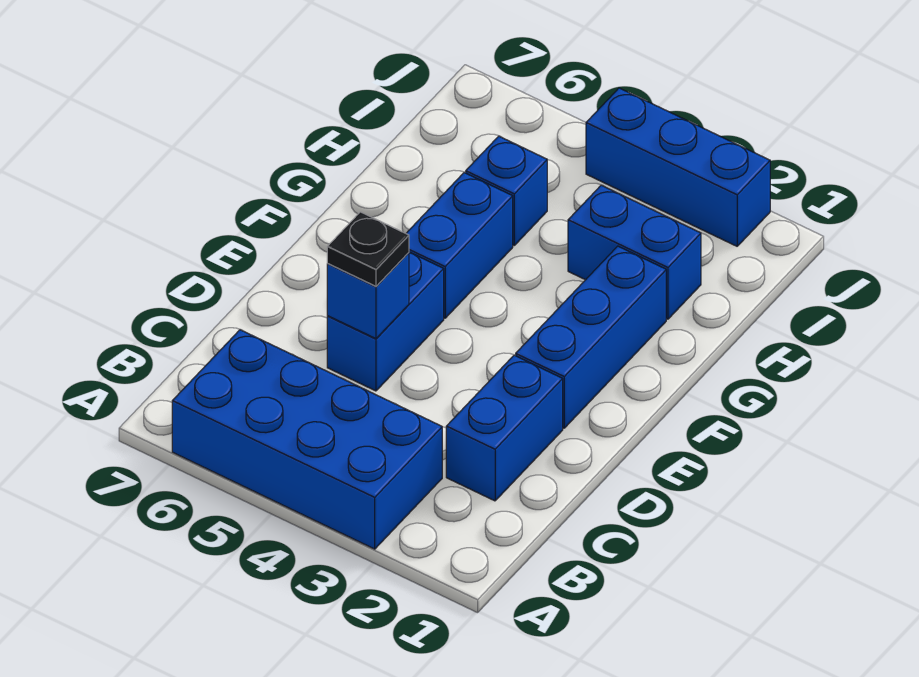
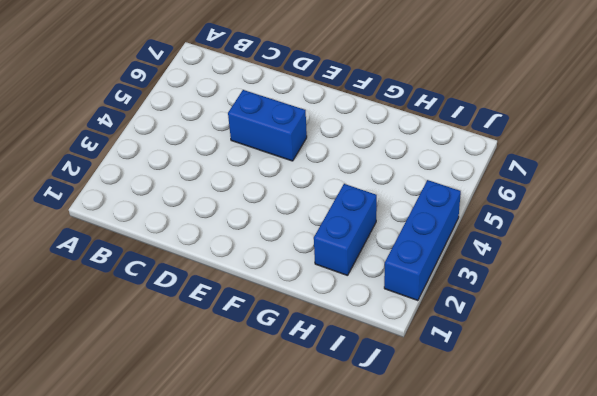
none -> blue 2x4 brick [172,330,442,549]
none -> blue 1x2 brick [446,355,563,501]

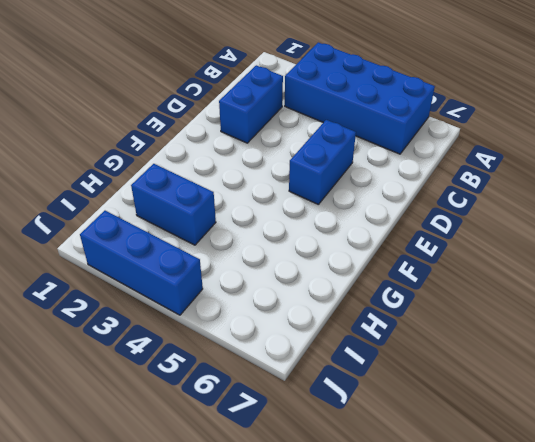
none -> blue 1x3 brick [516,246,666,428]
none -> blue 1x2 brick [406,172,513,318]

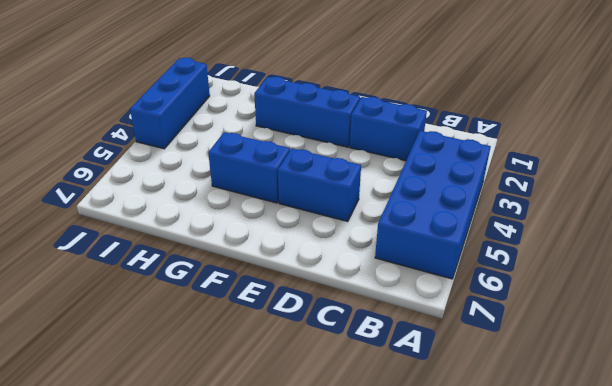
none -> blue 1x2 brick [568,185,701,319]
none -> blue 1x1 brick [466,136,547,245]

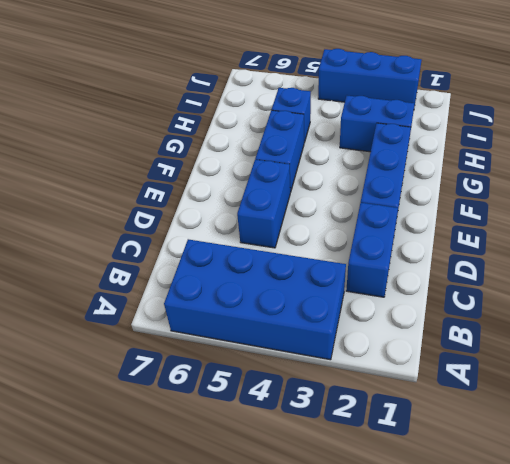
none -> blue 1x1 brick [327,253,409,339]
none -> black 1x1 plate [327,212,409,286]

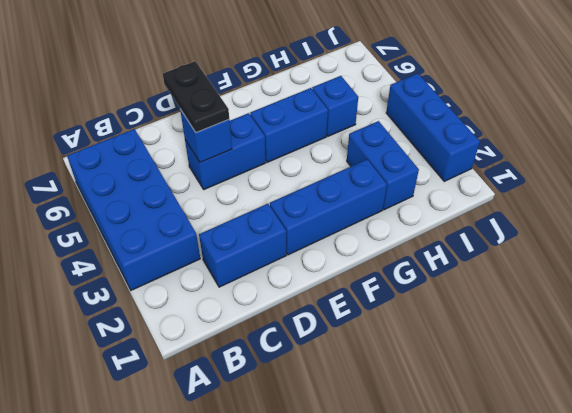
black 1x2 plate [163,61,229,133] -> black 1x1 plate [327,212,409,286]

